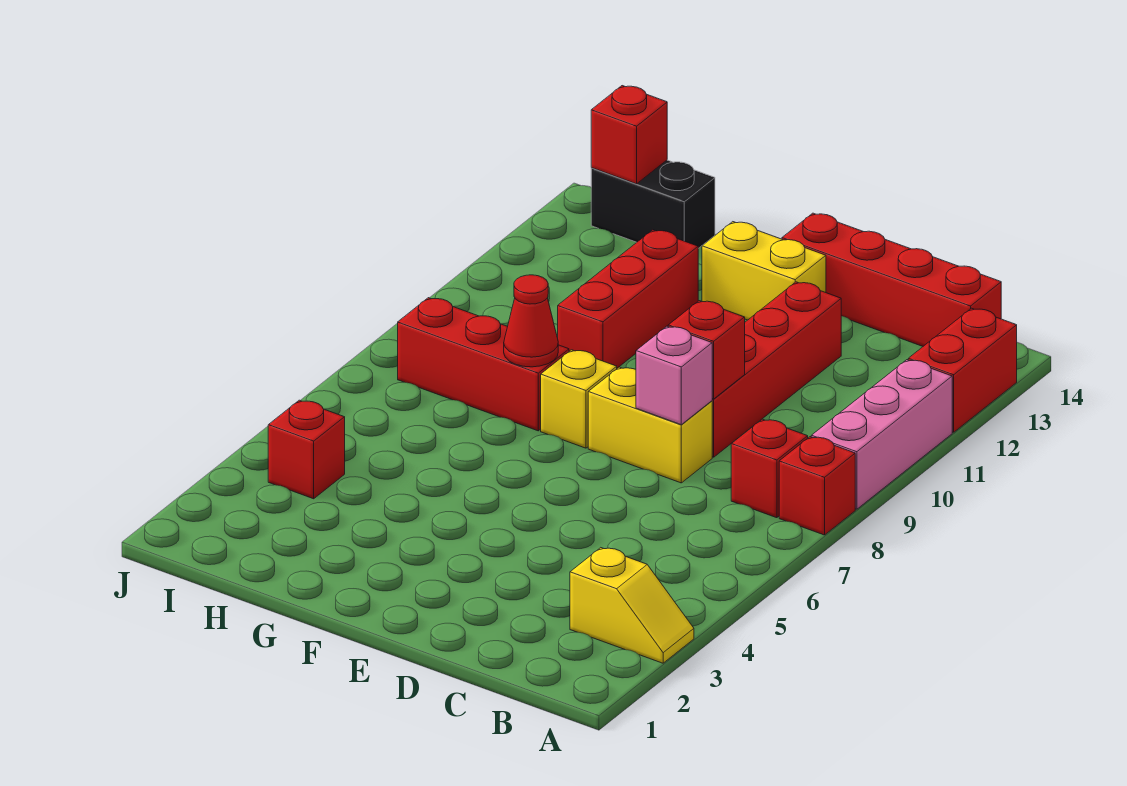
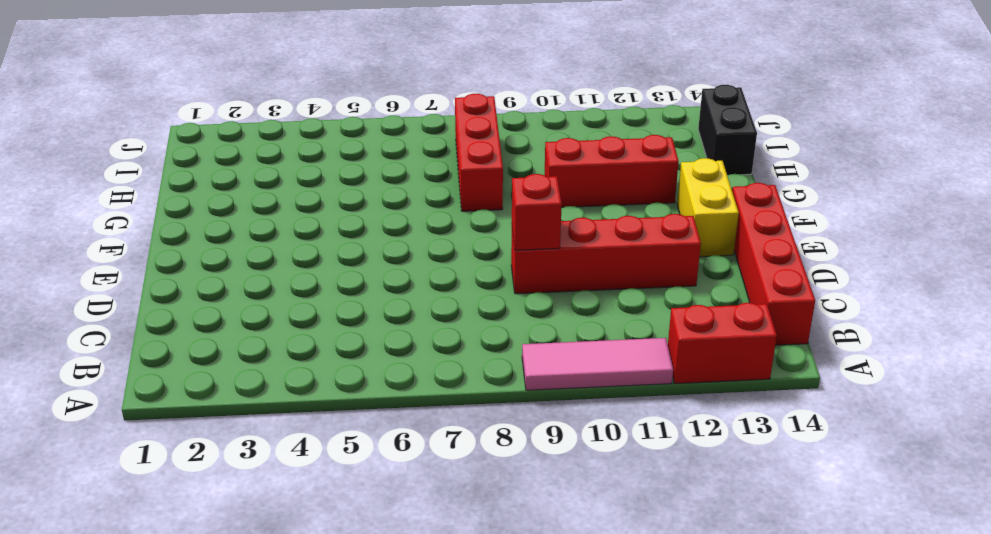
pink 1x3 tile [522,338,673,390] -> pink 1x3 brick [811,360,952,509]
none -> yellow 1x2 slope [570,548,694,663]
none -> red 1x1 brick [779,437,855,535]
none -> red 1x1 brick [731,419,808,518]

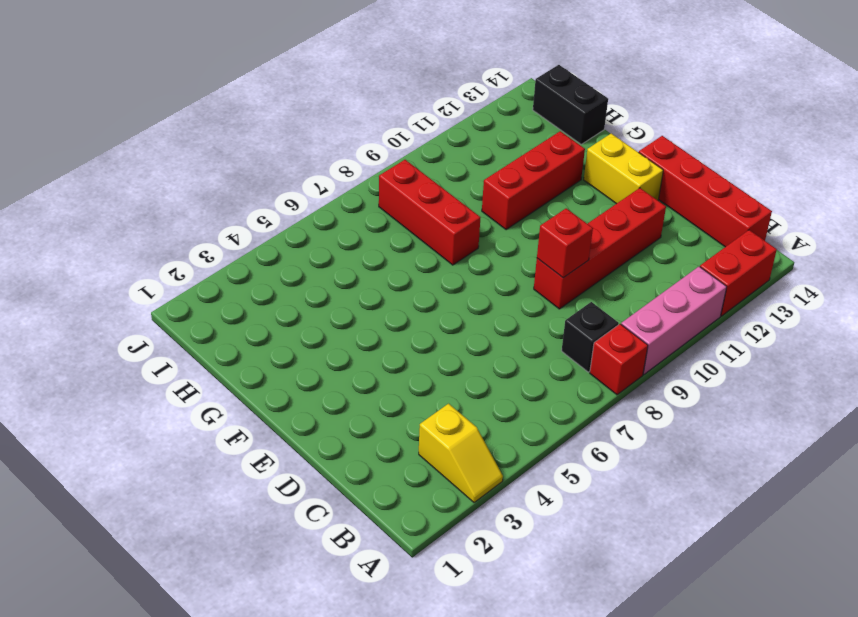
black 1x1 brick [562,302,619,372] -> red 1x1 brick [731,419,808,518]
none -> yellow 1x2 brick [588,367,712,483]
none -> yellow 1x1 brick [541,350,617,448]
none -> red 1x1 brick [268,400,345,499]

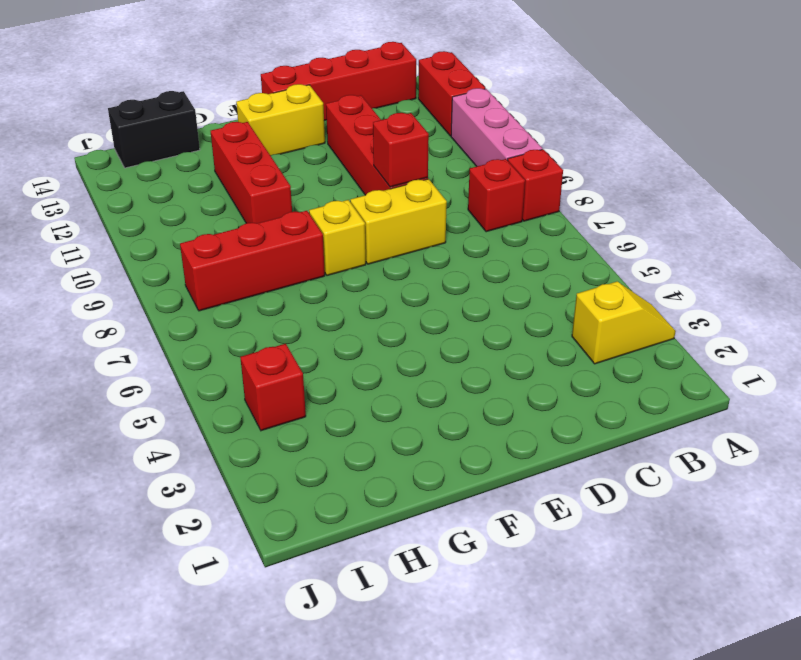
none -> pink 1x1 brick [636,326,712,425]
none -> red 1x1 cone [504,275,558,367]
none -> red 1x1 brick [591,86,667,184]

